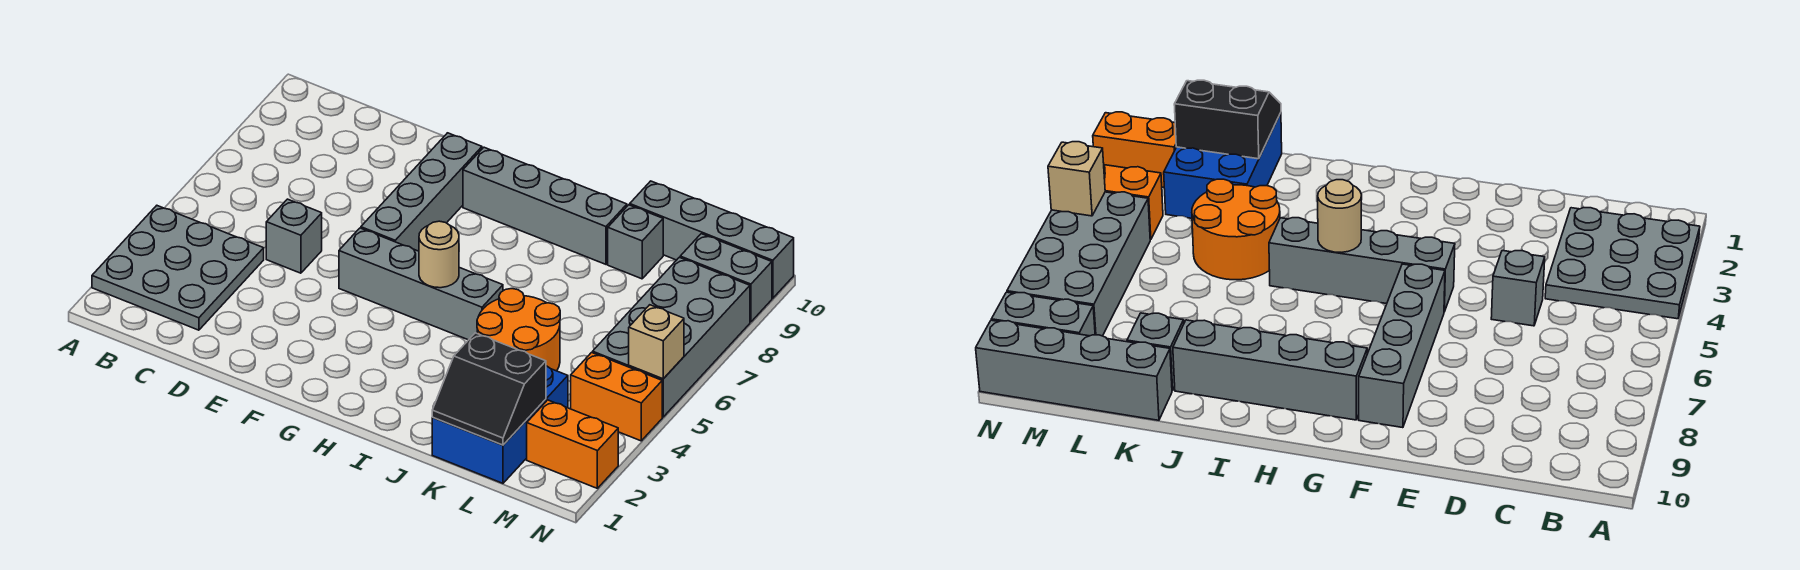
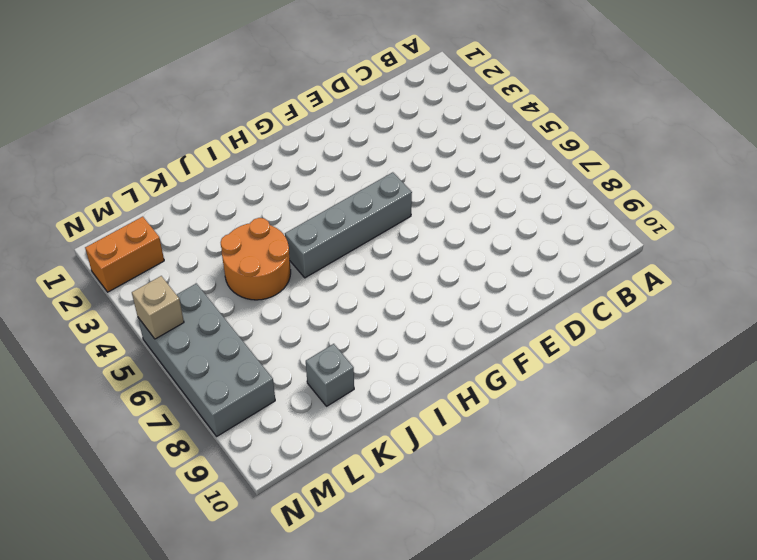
none -> grey 3x3 plate [92,206,264,330]
none -> grey 1x1 brick [266,199,322,273]
none -> grey 1x4 brick [361,133,482,251]

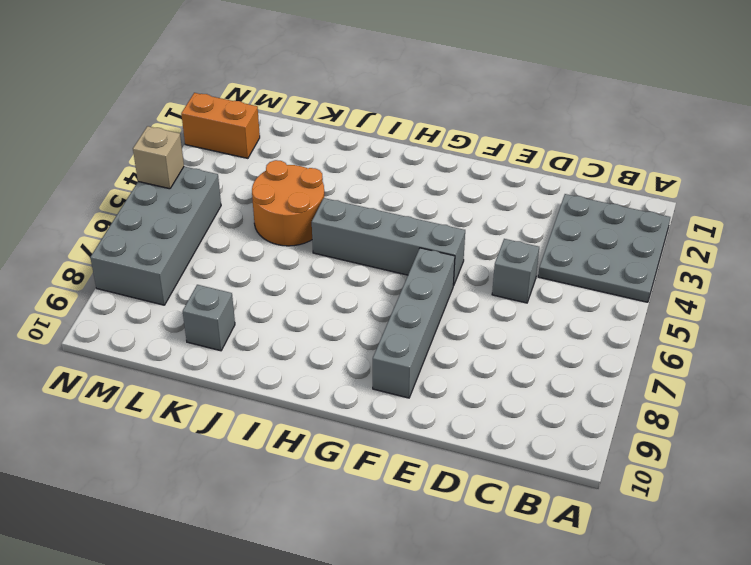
none -> grey 1x4 brick [463,147,627,264]
none -> blue 2x3 brick [432,366,568,483]
none -> grey 1x4 brick [630,181,794,298]

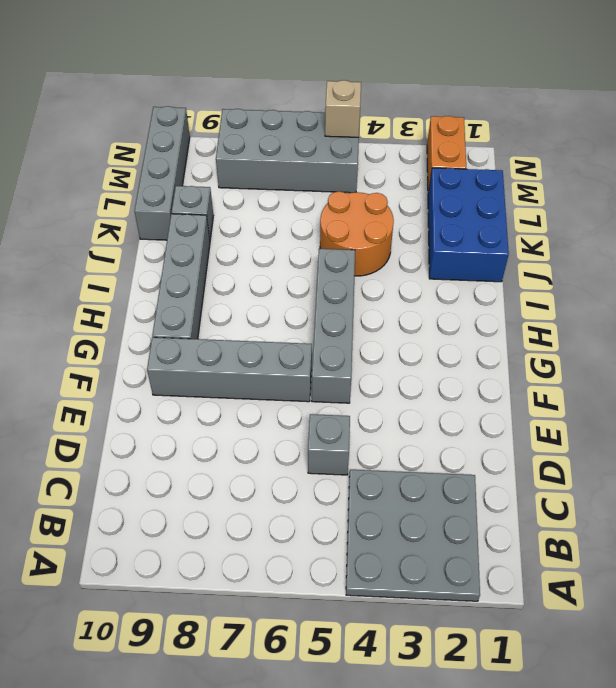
blue 2x3 brick [428,168,509,282] -> blue 2x3 brick turned to [432,366,568,483]
none -> orange 1x2 brick [571,353,662,441]
none -> grey 1x2 brick [680,234,772,322]
none -> tan 1x1 round brick [419,221,459,288]

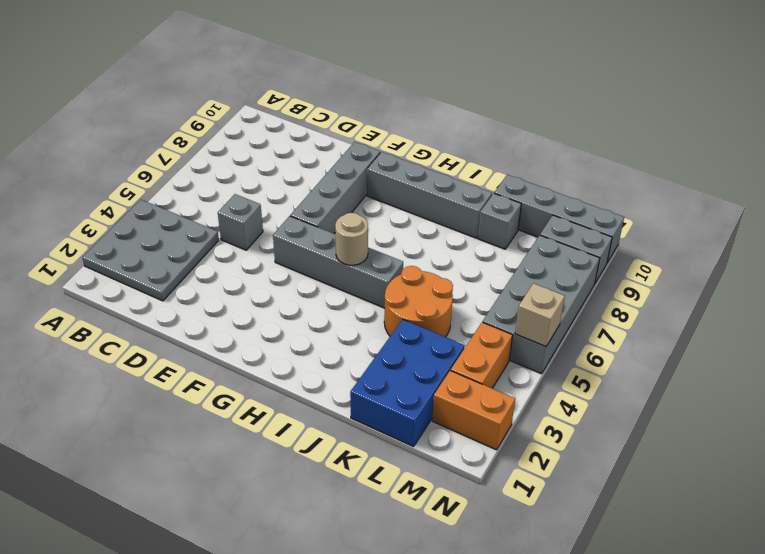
orange 1x2 brick [451,322,513,388] -> orange 1x2 brick turned to [571,353,662,441]
none -> black 2x2 slope [432,333,546,445]

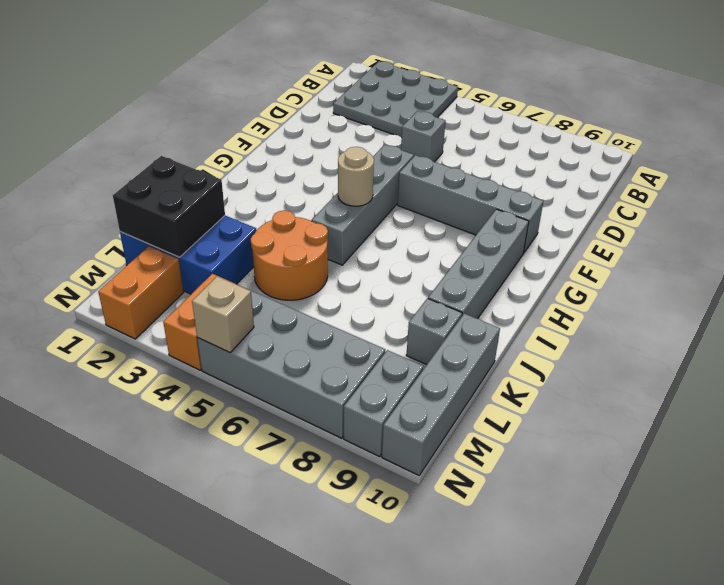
black 2x2 brick [113,156,225,257] -> black 2x2 slope [432,333,546,445]

